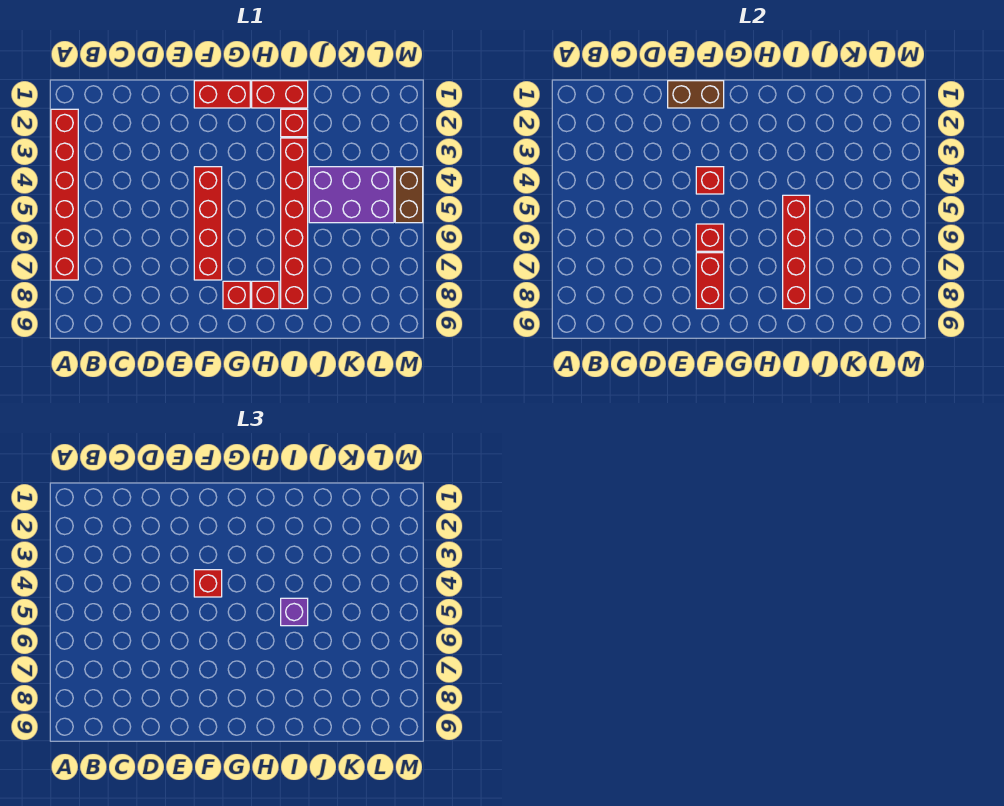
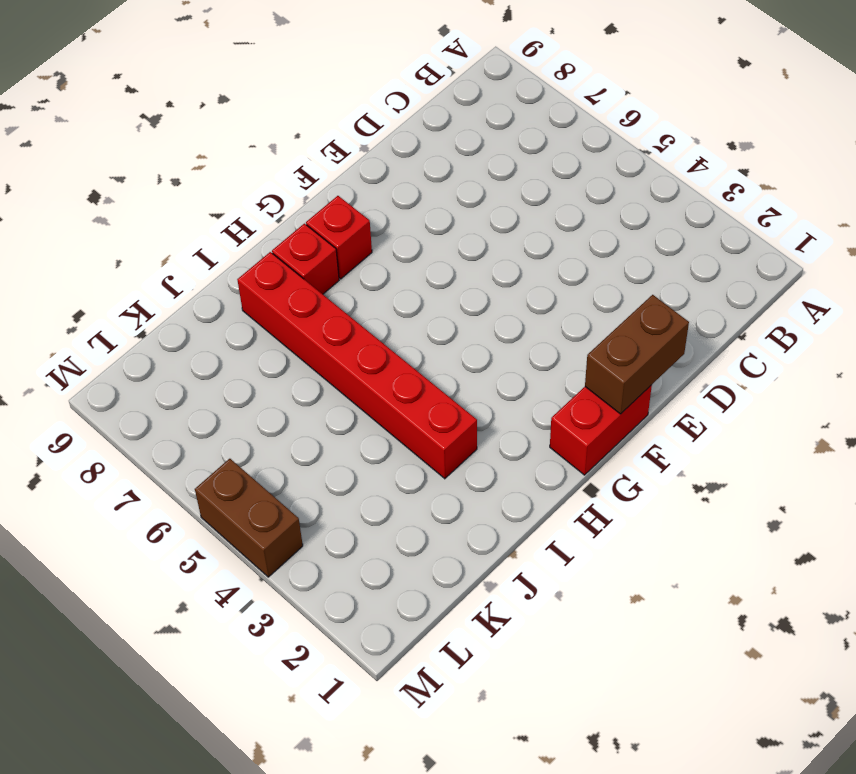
none -> red 1x6 brick [51,109,78,280]
none -> red 1x4 brick [194,167,222,280]
none -> red 1x2 brick [252,81,308,108]

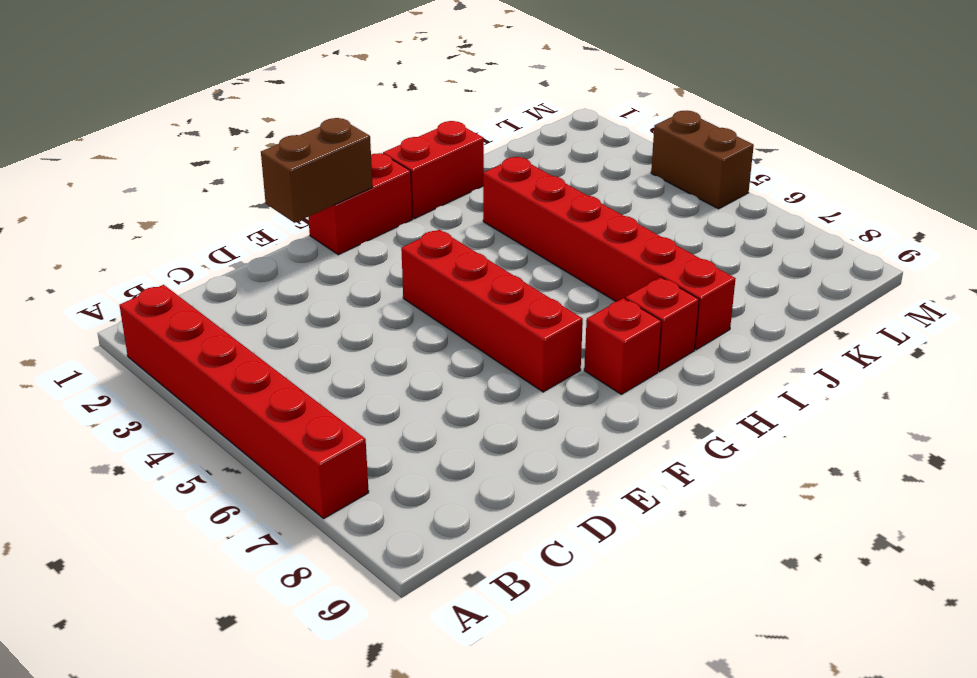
none -> red 1x1 brick [281,109,308,137]
none -> purple 2x3 brick [309,167,394,223]
none -> red 1x1 brick [696,167,724,194]

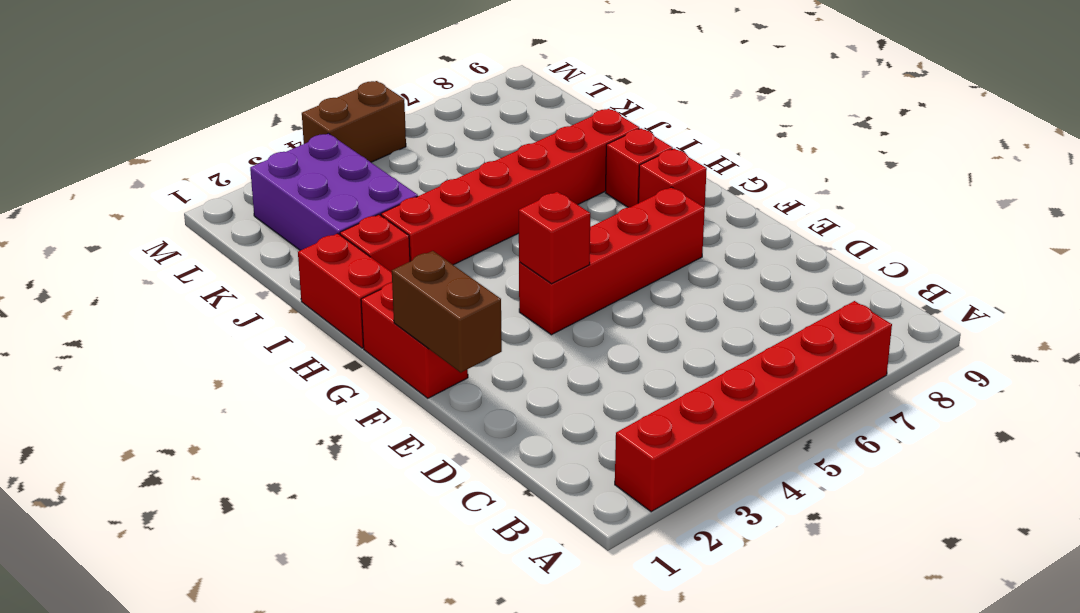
purple 2x3 brick [250,133,418,250] -> purple 2x3 brick moved to [309,167,394,223]
none -> red 1x1 brick [696,224,724,251]
none -> red 1x2 brick [696,253,724,309]
none -> red 1x4 brick [783,195,810,309]

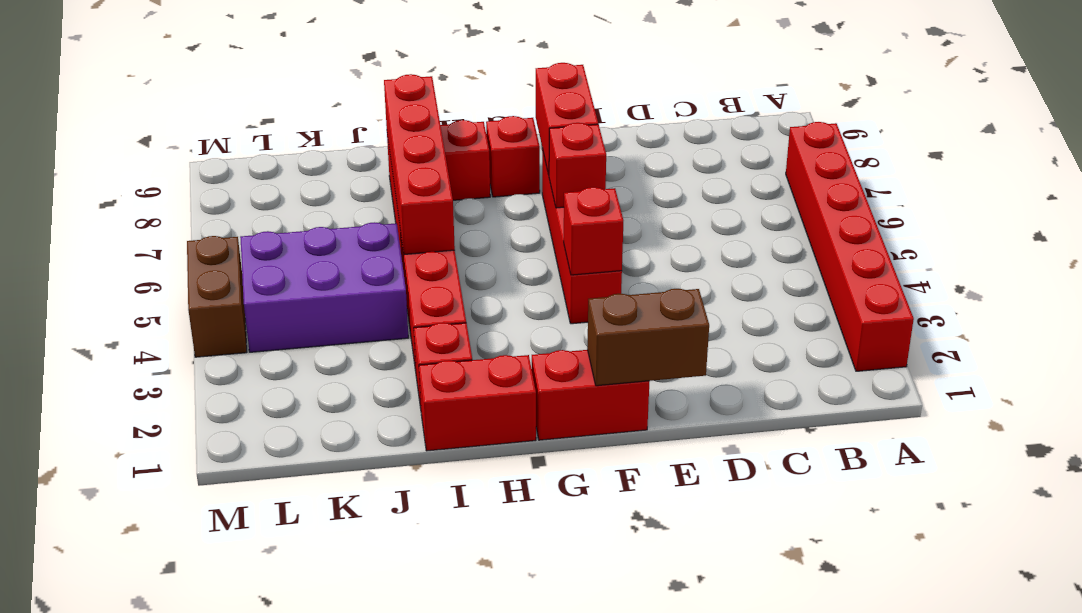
none -> red 1x1 brick [194,570,222,597]
none -> purple 1x1 brick [281,598,308,626]

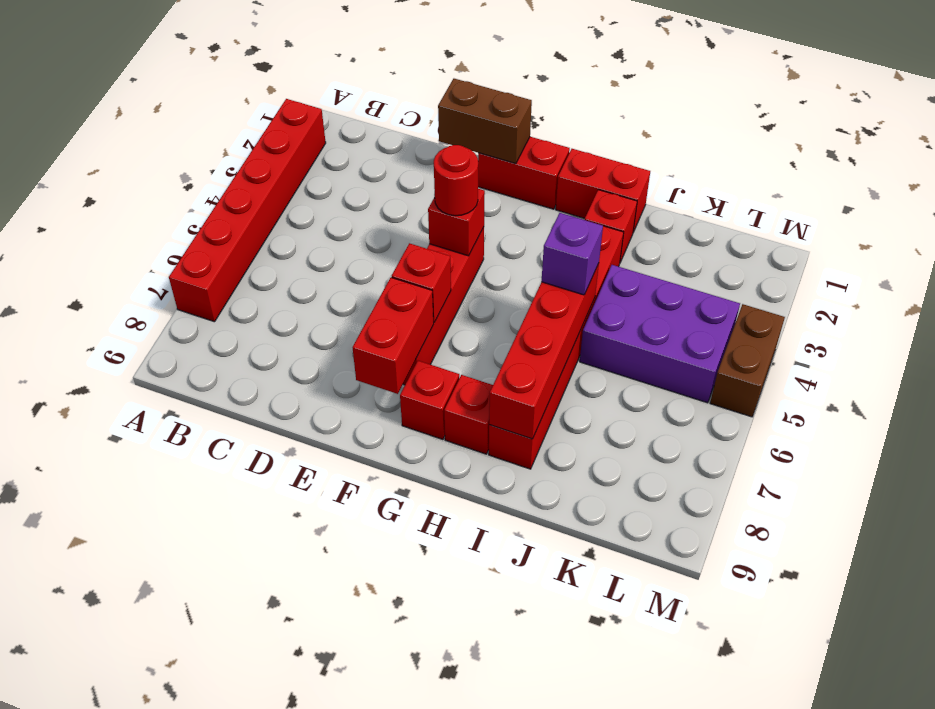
red 1x1 round brick [434,145,478,216] -> red 1x1 brick [194,570,222,597]

